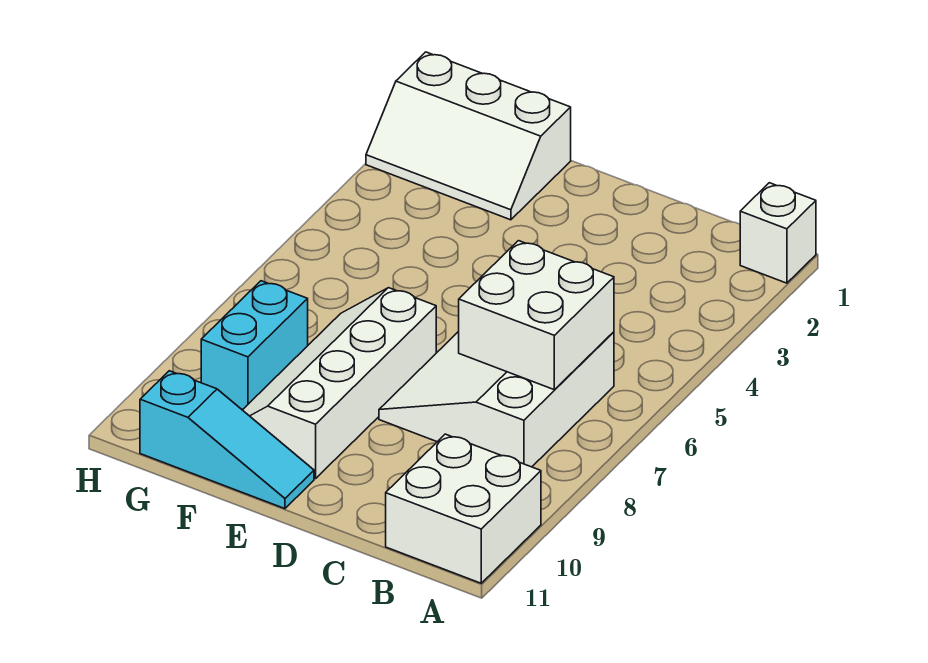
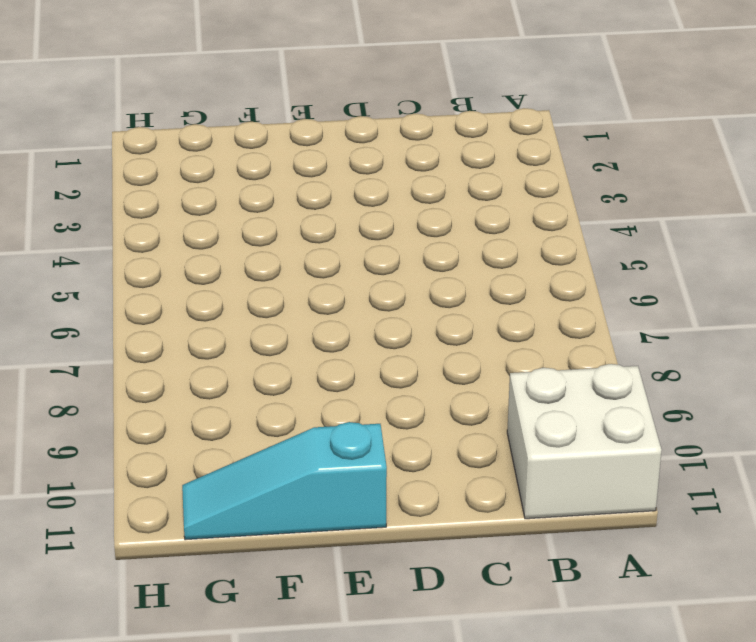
cyan 1x3 slope [182,422,387,540] -> cyan 1x3 slope turned to [140,371,314,509]
none -> white 1x1 brick [740,183,816,283]
none -> white 3x3 slope [379,331,614,467]

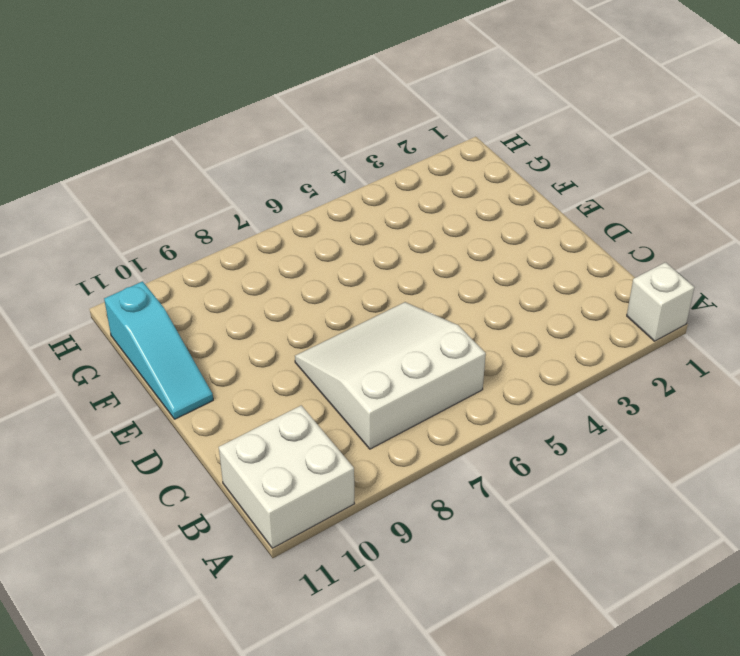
none -> white 2x4 slope [243,288,436,479]
none -> white 2x3 slope [366,52,571,220]

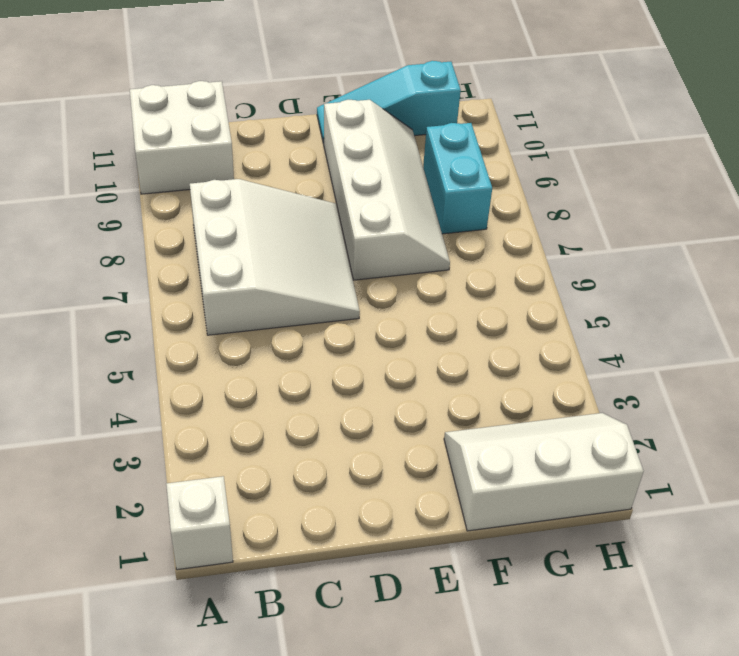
none -> white 2x2 brick [459,241,614,390]

